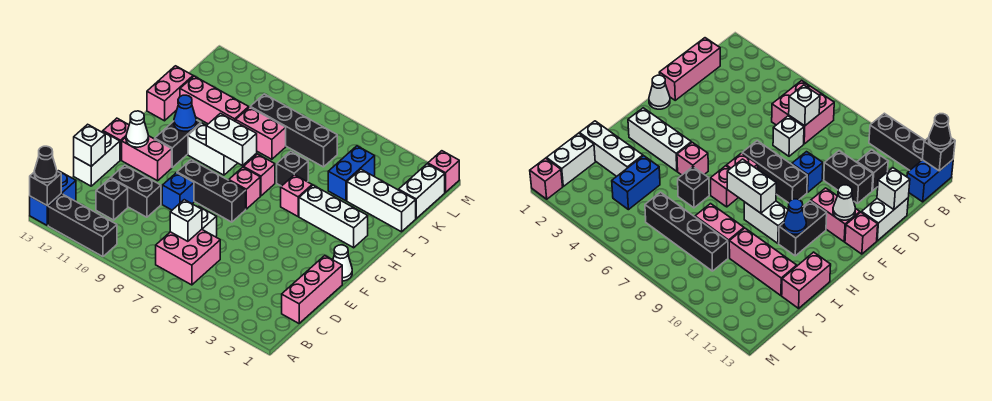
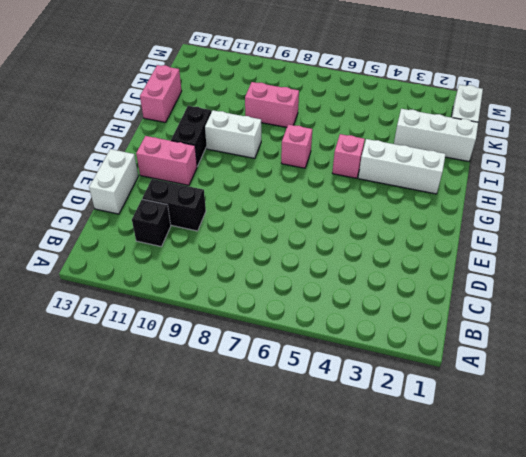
none -> black 1x3 brick [48,194,117,257]
none -> blue 1x2 brick [30,171,76,225]
none -> pink 2x2 brick [156,229,220,285]
none -> pink 1x3 brick [282,256,342,323]

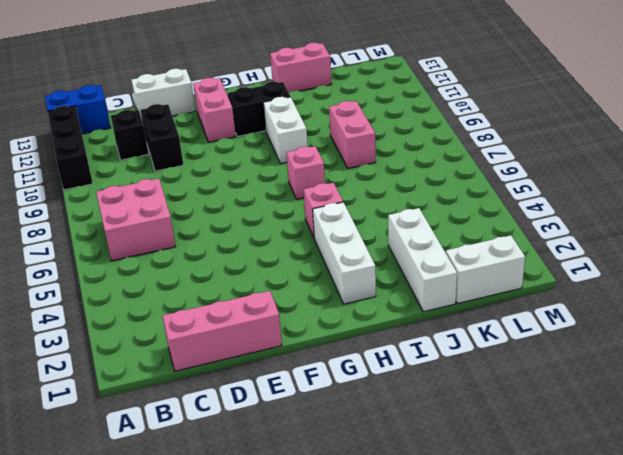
none -> white 1x1 brick [199,207,217,237]
none -> blue 1x1 brick [162,173,194,210]
none -> white 1x1 cone [333,245,352,281]
none -> black 1x3 brick [177,160,246,222]

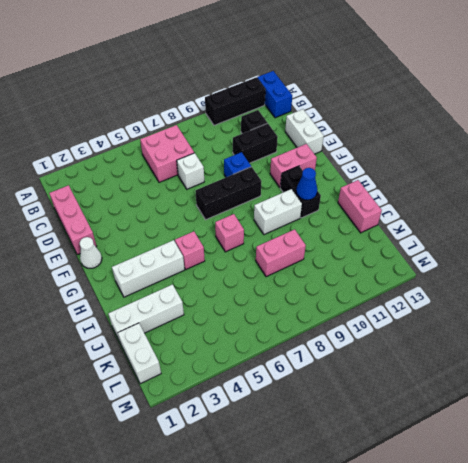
none -> pink 1x1 brick [103,118,129,160]
none -> pink 1x1 brick [229,167,260,209]
none -> black 1x1 brick [277,151,308,186]
none -> blue 1x2 brick [328,146,375,201]

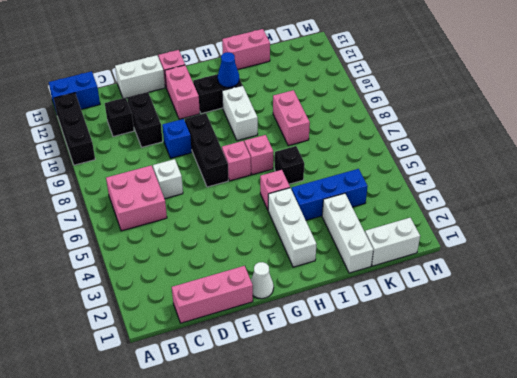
blue 1x3 brick [291,169,368,220] -> blue 1x2 brick [328,146,375,201]
none -> pink 1x3 brick [180,76,249,124]
none -> black 1x4 brick [250,94,337,167]
none -> pink 1x1 brick [428,151,459,192]
none -> black 1x1 brick [30,171,61,206]

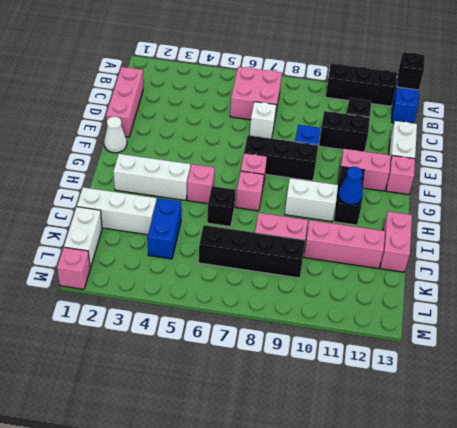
none -> white 1x1 brick [170,200,202,241]
none -> white 1x1 brick [74,124,105,166]
none -> white 1x1 cone [126,111,149,147]
none -> white 1x2 brick [206,113,257,166]

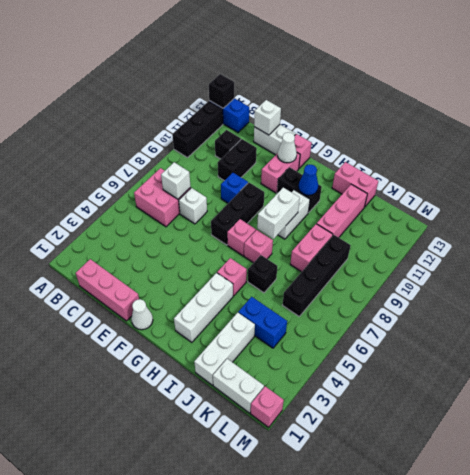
none -> black 1x1 cone [34,146,57,182]

